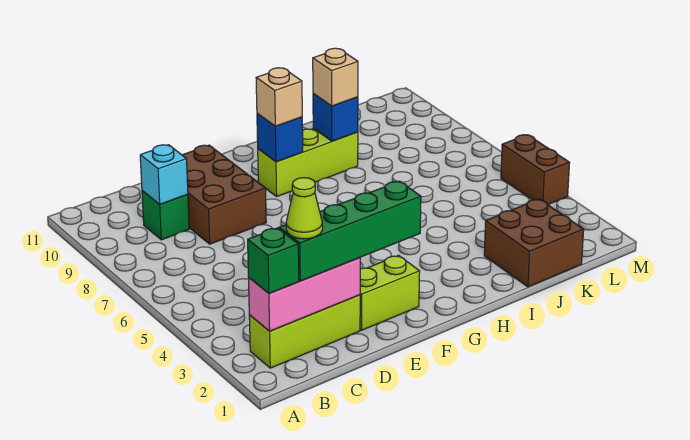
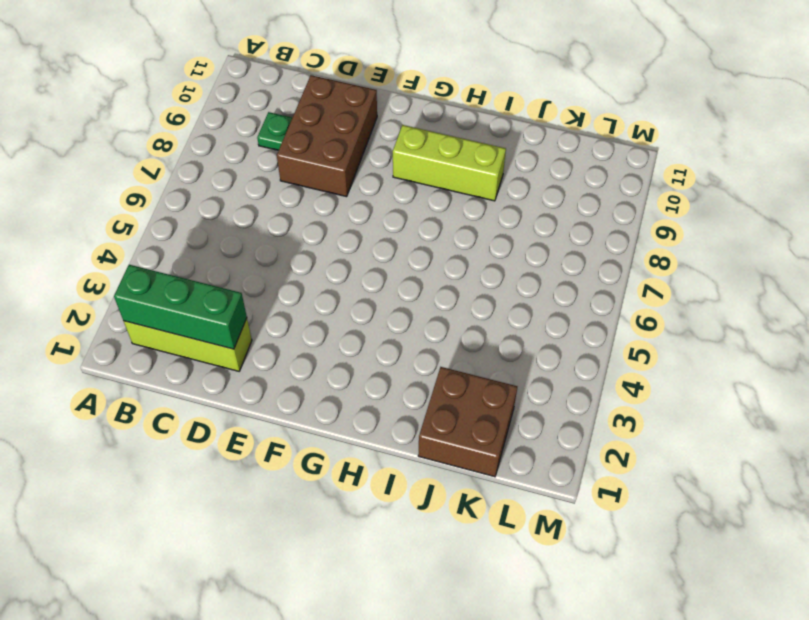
green 1x3 brick [114,265,247,349] -> pink 1x3 brick [249,258,360,331]
green 1x1 plate [257,112,292,150] -> green 1x1 brick [142,191,189,240]
none -> lime 1x2 brick [360,255,420,330]
none -> brown 1x2 brick [501,135,570,205]
none -> cyan 1x1 brick [140,145,188,204]

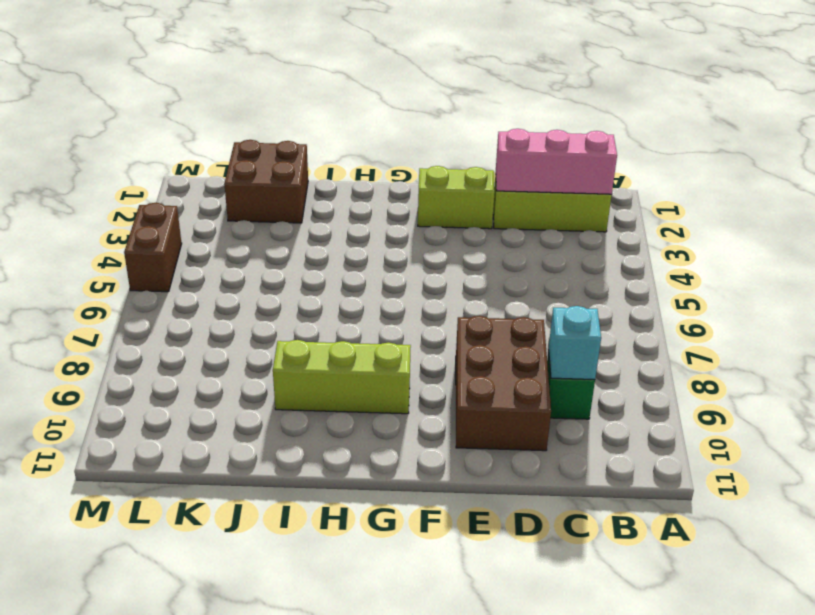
none -> blue 1x1 brick [257,114,303,162]
none -> blue 1x1 brick [313,94,358,141]
none -> green 1x1 brick [248,228,299,293]

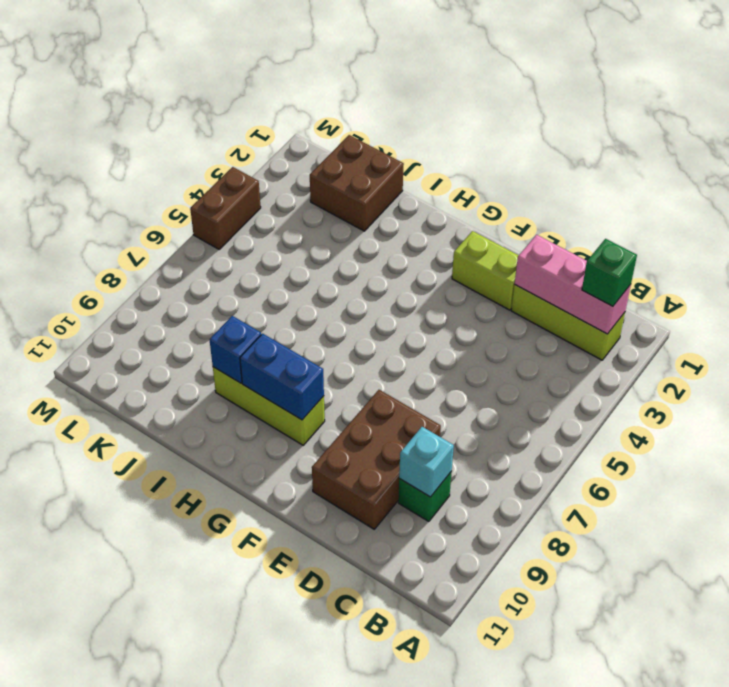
blue 1x2 brick [240,334,324,420] -> blue 1x1 brick [257,114,303,162]
none -> green 1x4 brick [279,181,421,281]
none -> tan 1x1 brick [256,68,302,126]
none -> tan 1x1 brick [313,48,358,106]

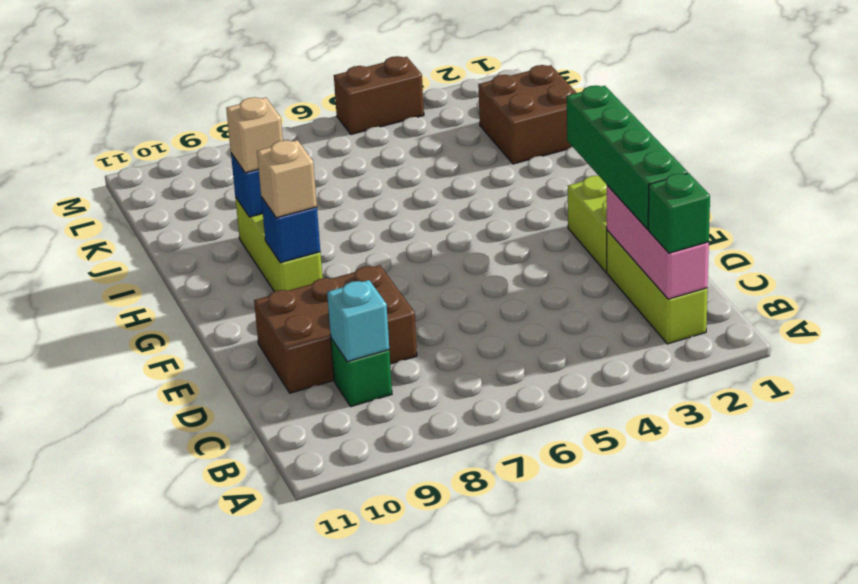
none -> lime 1x1 cone [286,178,323,239]

